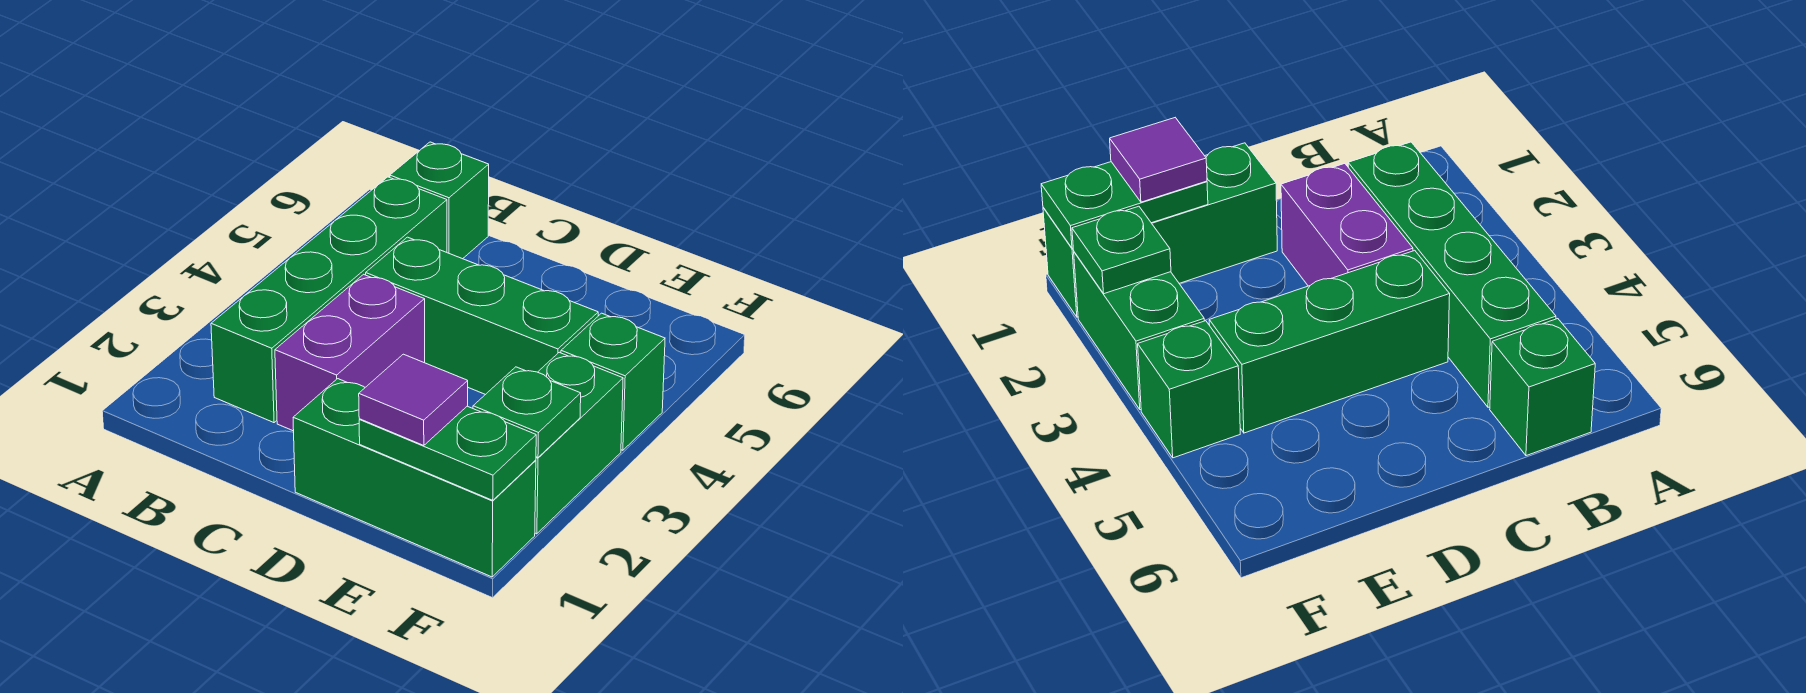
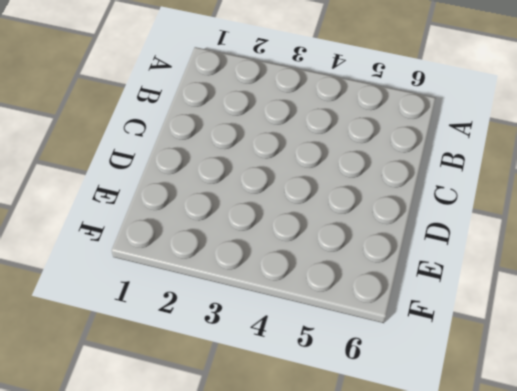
none -> green 1x4 brick [211,177,447,423]
none -> green 1x1 brick [390,142,489,259]

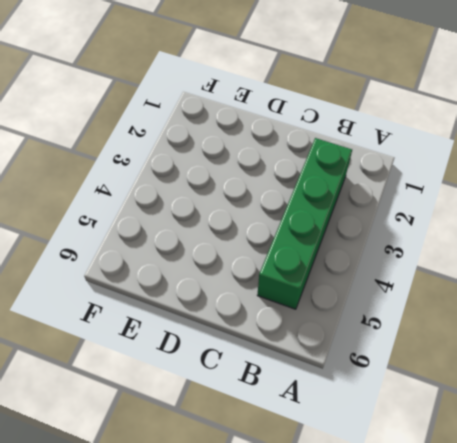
none -> green 1x1 brick [390,142,489,259]
none -> purple 1x2 brick [275,274,425,431]

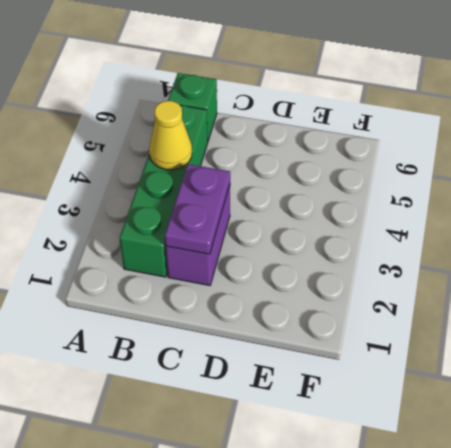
yellow 1x1 cone [149,101,192,170] -> none
purple 1x2 plate [165,164,230,254] -> none
none -> green 1x3 brick [366,237,598,395]
none -> green 1x3 brick [293,379,536,577]

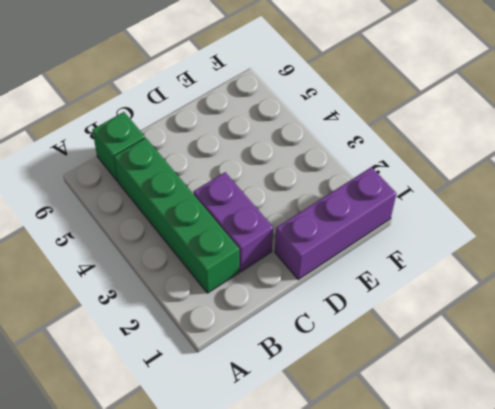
purple 1x3 brick [275,167,396,279] -> green 1x3 brick [293,379,536,577]
none -> green 1x3 brick [366,237,598,395]
none -> green 1x2 brick [535,352,623,534]

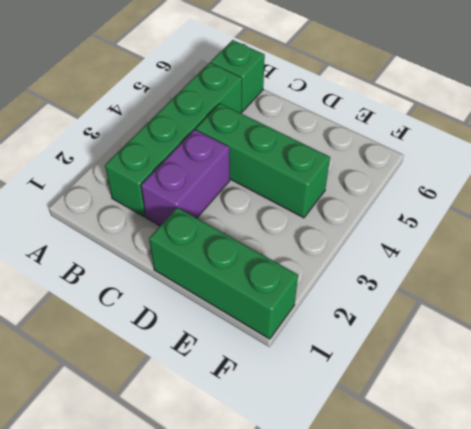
none -> green 1x2 brick [535,352,623,534]
none -> green 1x1 brick [561,313,665,450]

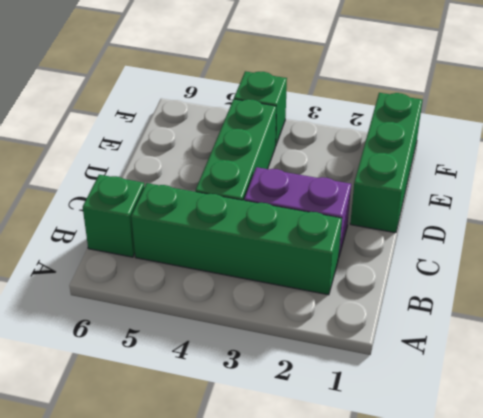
none -> green 1x2 brick [535,352,623,534]
none -> green 1x2 plate [359,406,536,500]

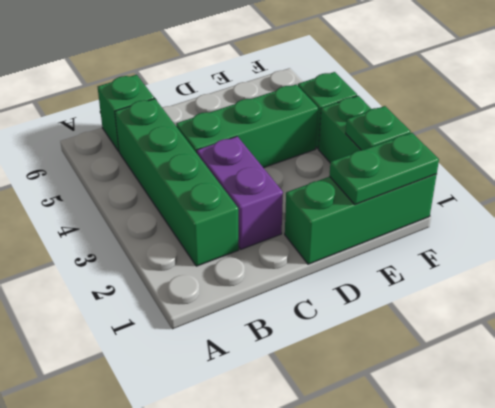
none -> purple 1x1 tile [359,354,468,446]

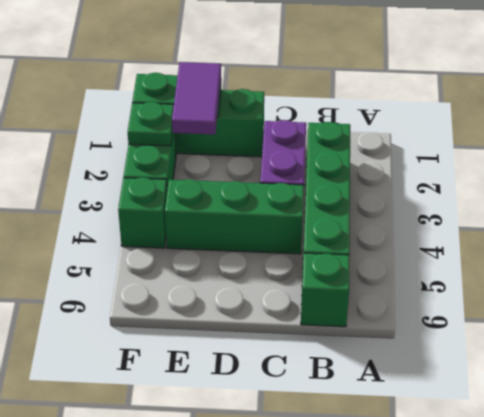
purple 1x2 tile [172,62,221,135] -> purple 1x1 tile [359,354,468,446]

